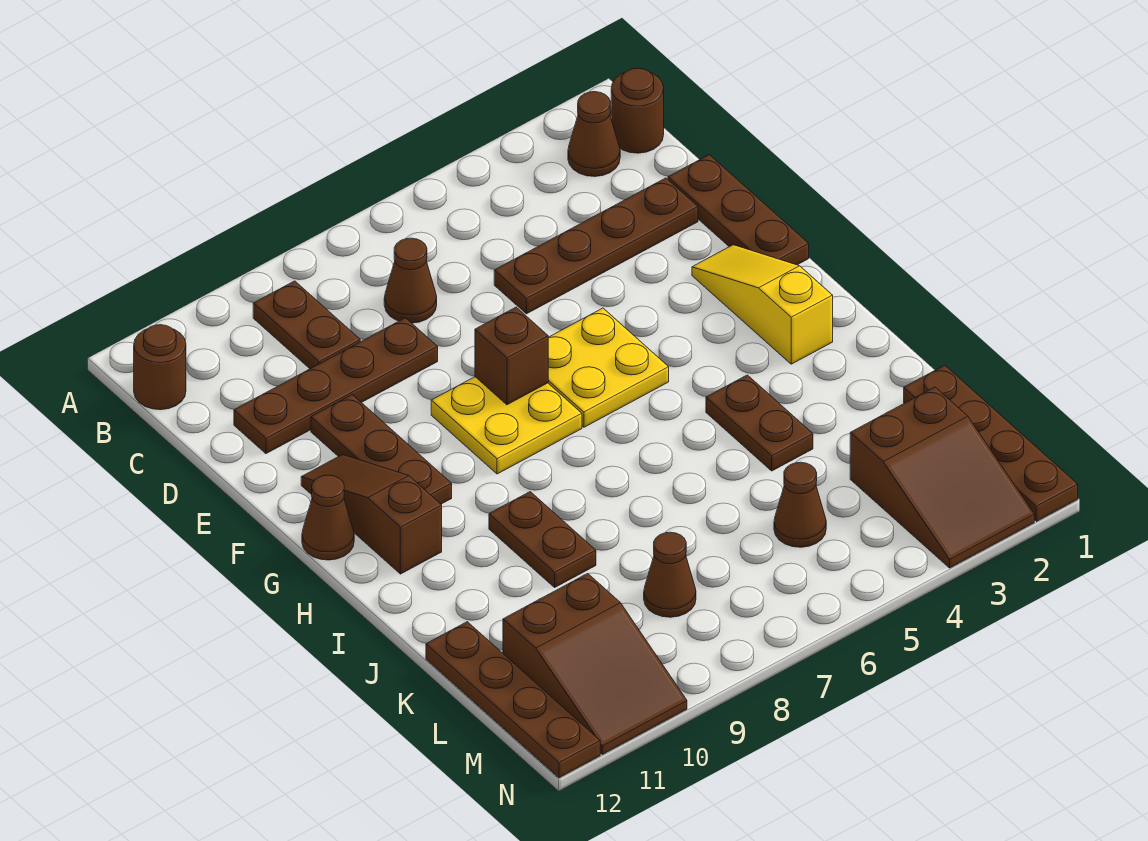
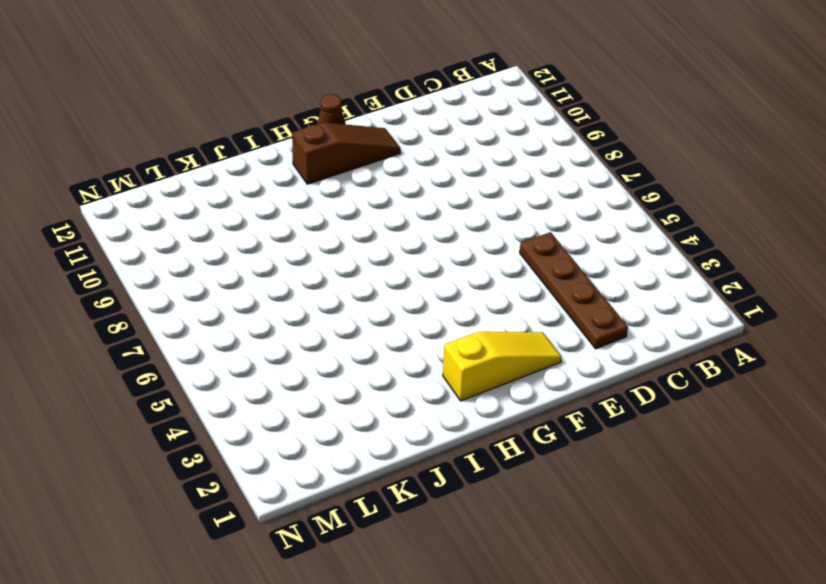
none -> brown 1x1 round brick [611,68,664,153]
none -> brown 1x1 cone [568,92,620,177]
none -> brown 1x2 plate [253,281,360,369]

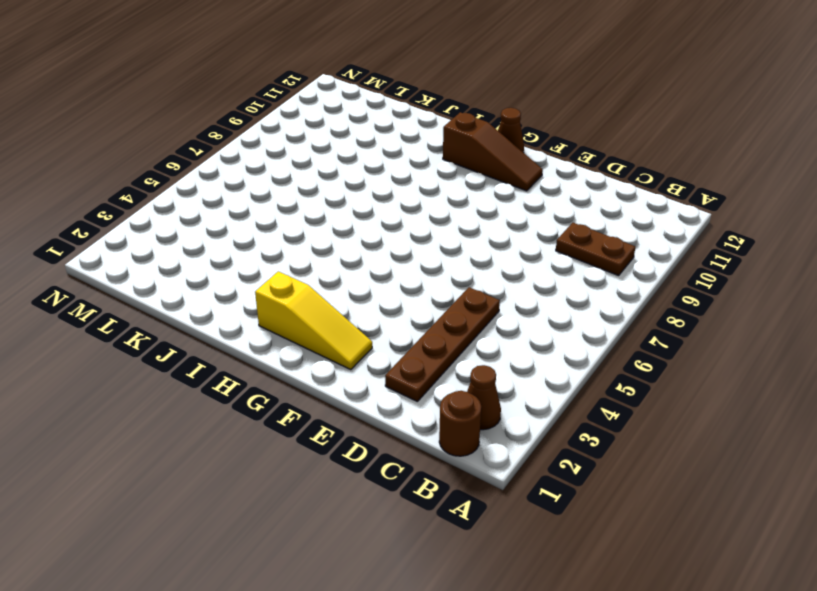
none -> brown 1x1 round brick [134,325,186,410]
none -> brown 1x1 cone [384,238,437,323]
none -> brown 1x3 plate [668,155,809,265]

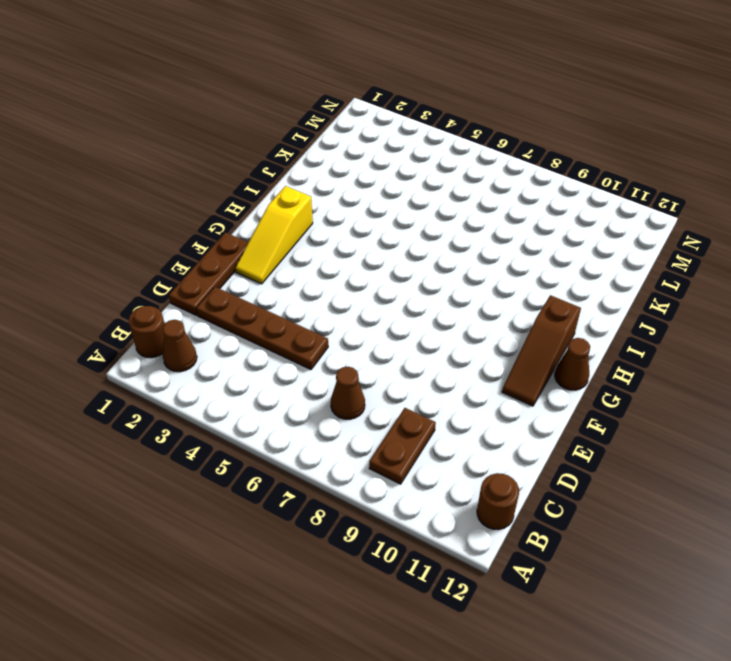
none -> brown 1x4 plate [234,318,438,454]
none -> brown 1x3 plate [311,395,452,504]
none -> yellow 2x2 plate [548,308,669,427]

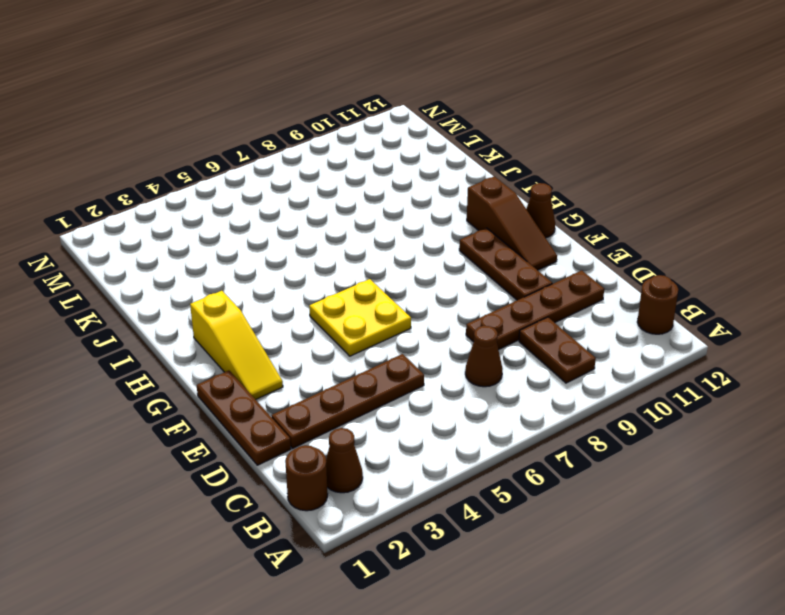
none -> yellow 2x2 plate [431,377,582,474]
none -> brown 1x2 plate [706,375,813,471]
none -> brown 1x2 plate [489,492,596,587]

